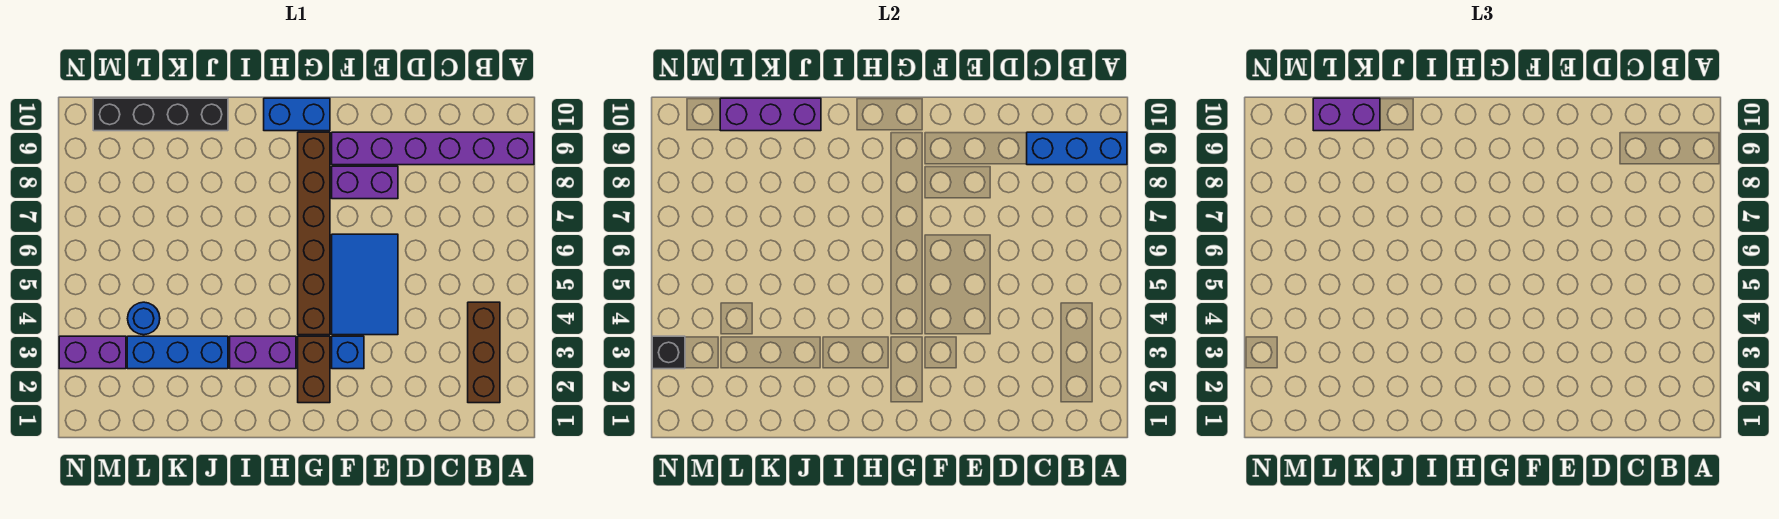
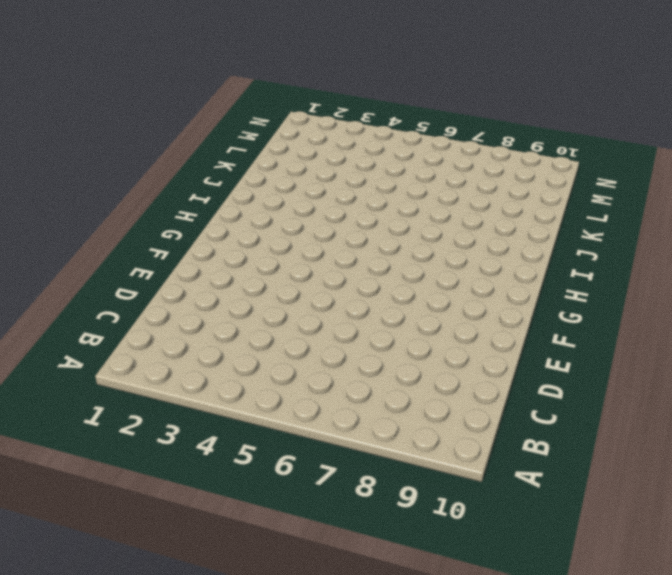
none -> purple 1x6 brick [332,132,534,165]
none -> brown 1x3 brick [468,302,500,403]
none -> blue 2x3 tile [332,234,398,335]

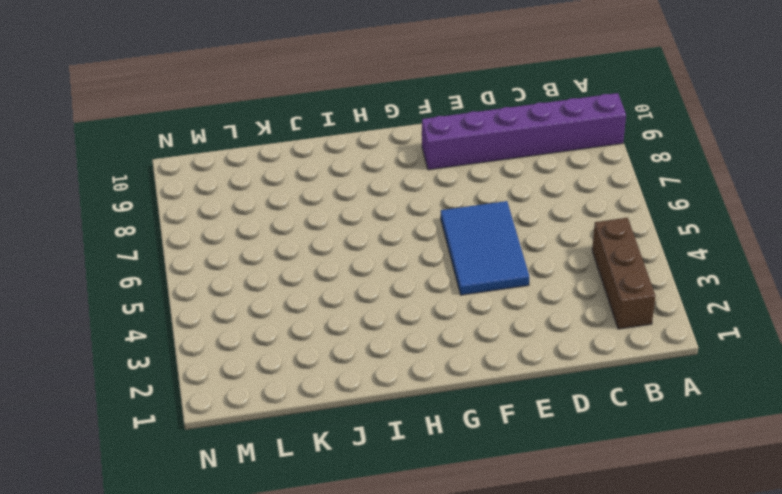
none -> purple 1x2 brick [332,166,398,199]
none -> blue 1x1 brick [332,336,364,369]
none -> brown 1x2 brick [298,336,330,403]

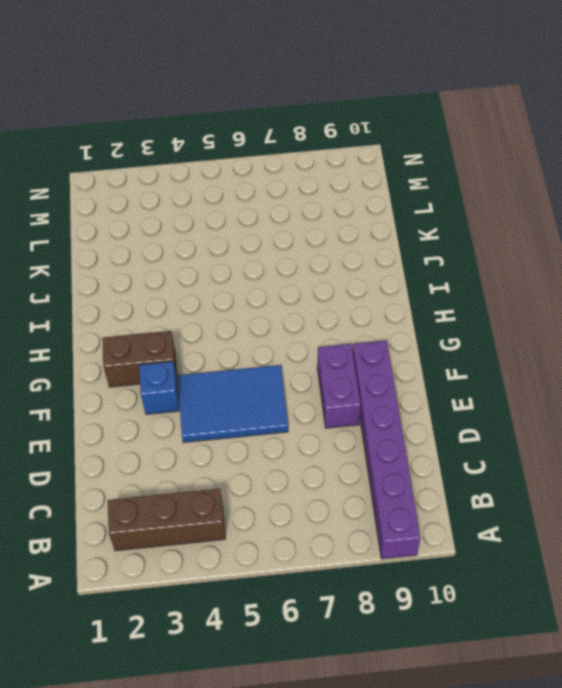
none -> brown 1x6 brick [298,132,330,335]
none -> blue 1x2 brick [264,98,330,131]
none -> purple 1x2 brick [230,336,296,369]

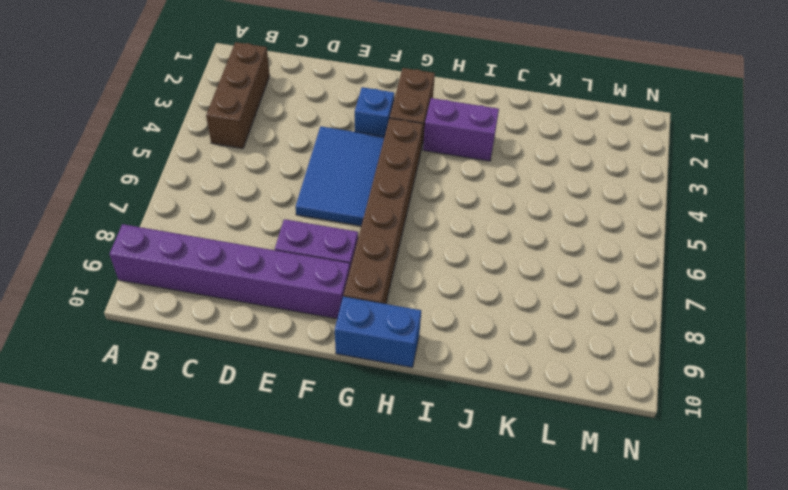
none -> blue 1x3 brick [127,336,228,369]
none -> black 1x4 brick [93,98,228,131]
none -> blue 1x1 round brick [128,302,160,335]

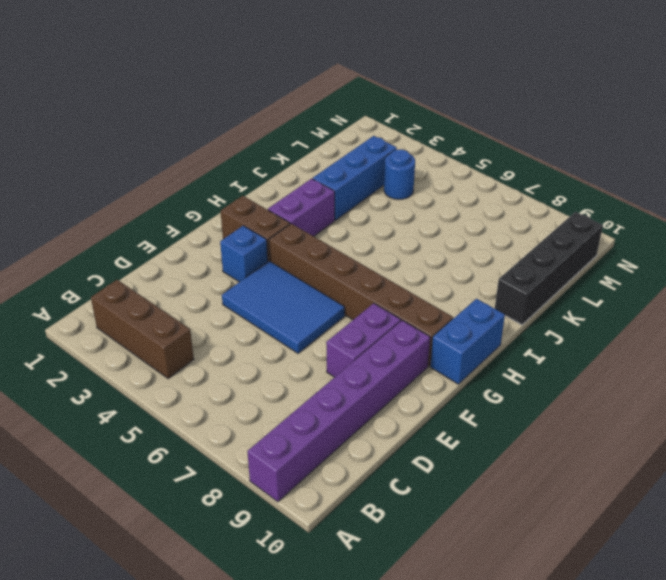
none -> purple 1x2 brick [59,336,126,369]
none -> blue 1x3 brick [1027,132,1127,165]
none -> purple 1x3 brick [720,98,821,131]

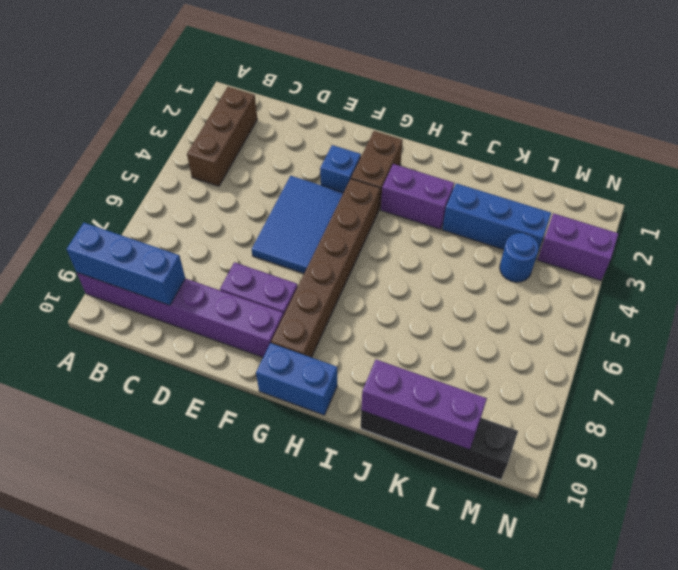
none -> black 1x1 brick [652,336,685,369]
none -> purple 1x2 brick [1313,98,1380,131]

